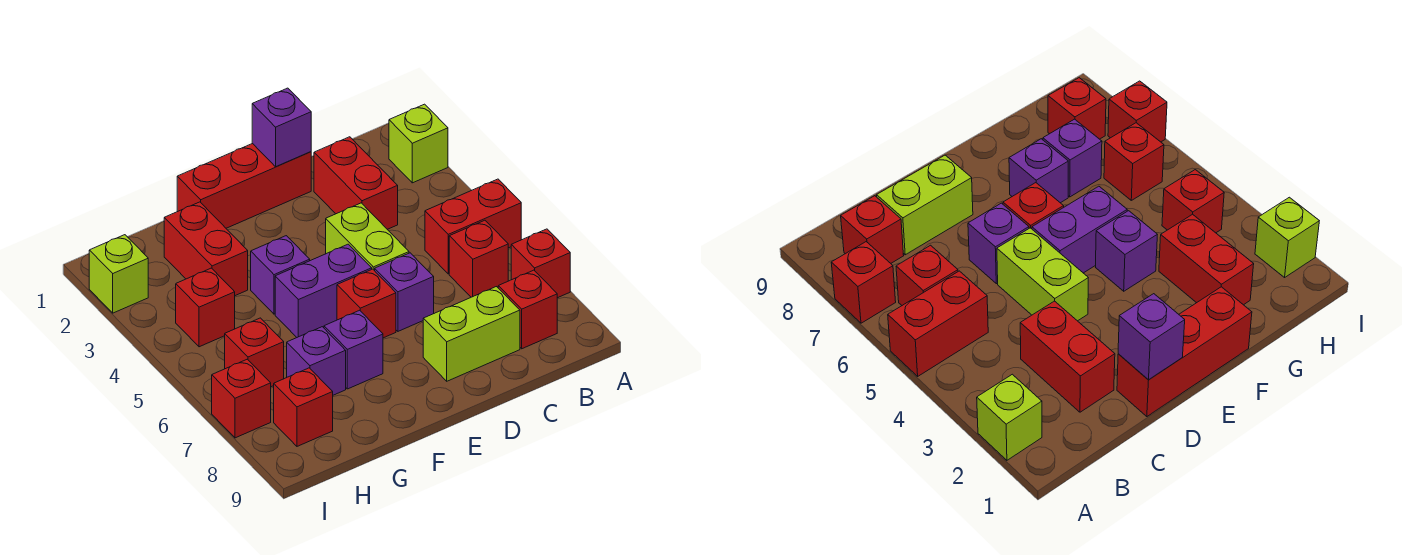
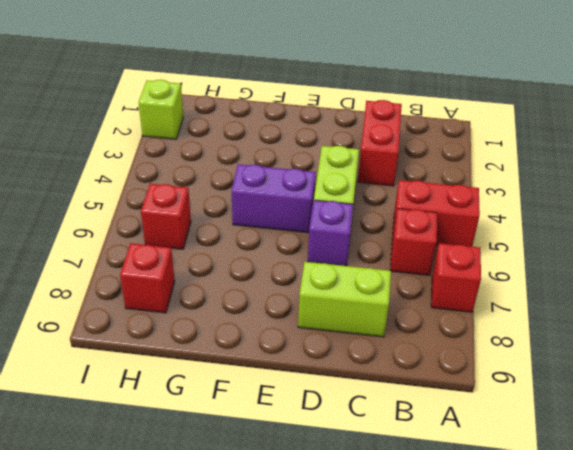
none -> lime 1x1 brick [389,104,448,183]
none -> red 1x1 brick [498,270,557,349]
none -> red 1x3 brick [177,143,311,228]

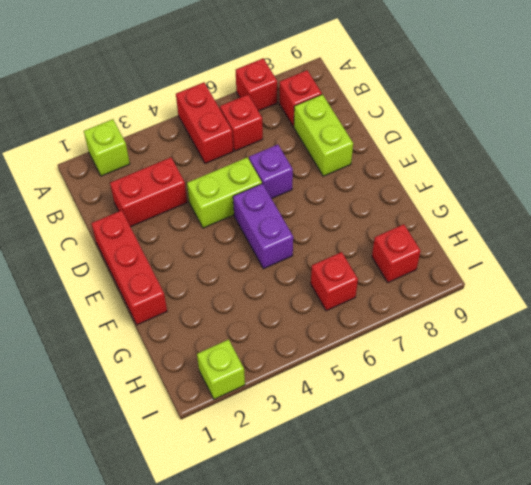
none -> red 1x1 brick [337,269,396,338]
none -> purple 1x1 brick [251,236,310,314]
none -> purple 1x1 brick [324,310,383,389]

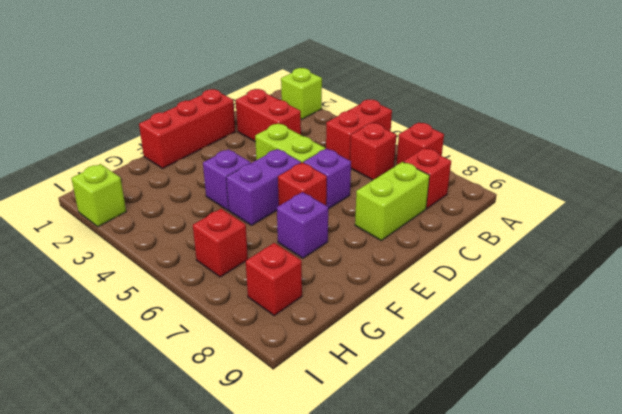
none -> red 1x2 brick [164,202,248,296]
none -> purple 1x1 brick [287,327,346,395]
none -> red 1x1 brick [176,268,235,347]

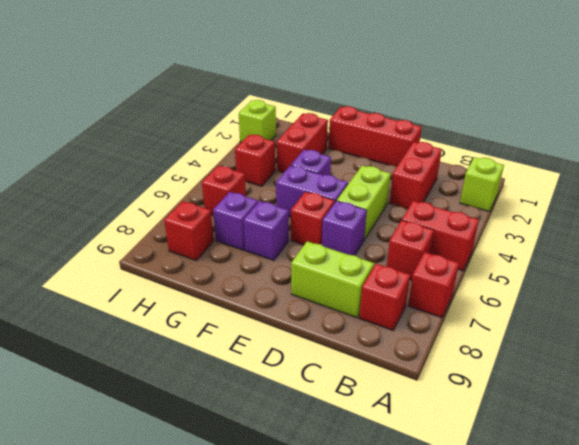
none -> red 1x1 brick [212,359,271,438]
none -> purple 1x1 brick [252,88,311,167]

